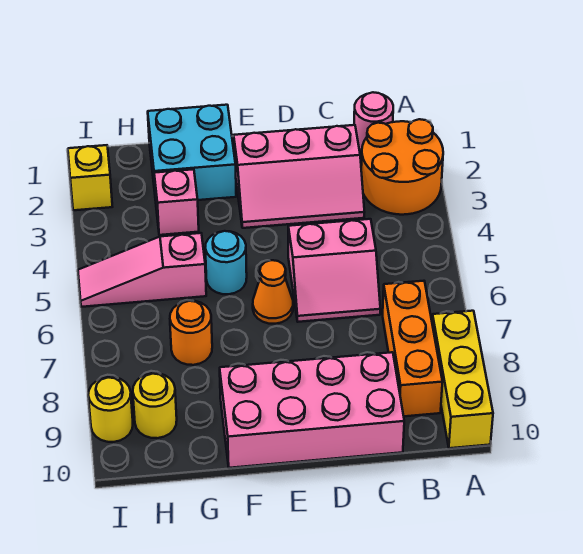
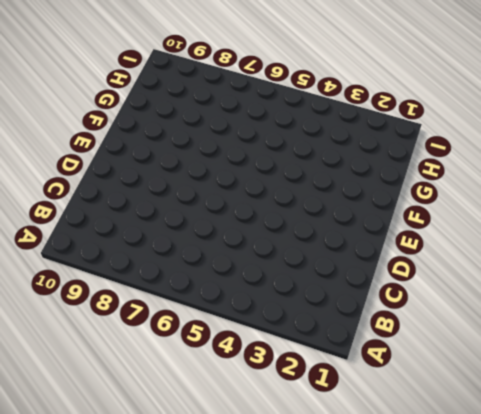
none -> orange 2x2 round brick [361,119,443,215]
none -> yellow 1x3 brick [432,311,493,448]
none -> pink 1x1 round brick [354,92,393,151]

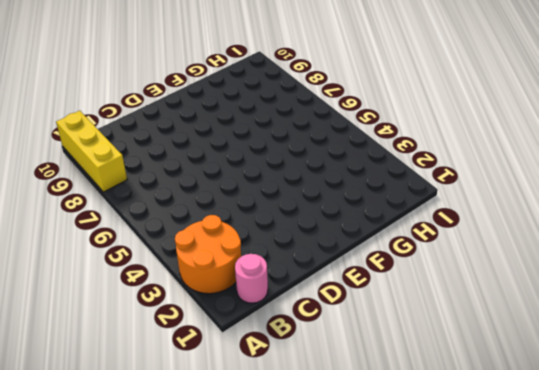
none -> orange 1x3 brick [383,281,442,416]
none -> pink 2x3 slope [234,125,364,228]
none -> pink 2x2 slope [288,219,380,322]

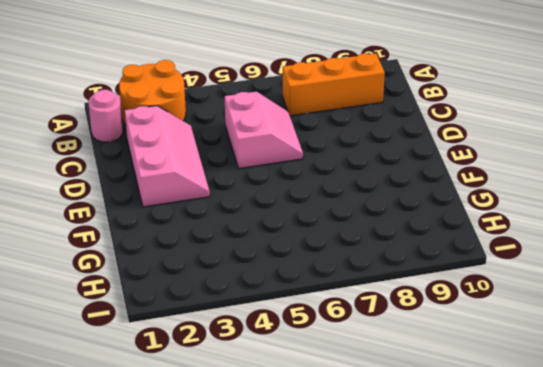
none -> yellow 1x3 brick [432,311,493,448]
none -> pink 2x4 brick [220,352,404,468]
none -> orange 1x1 cone [253,260,293,324]

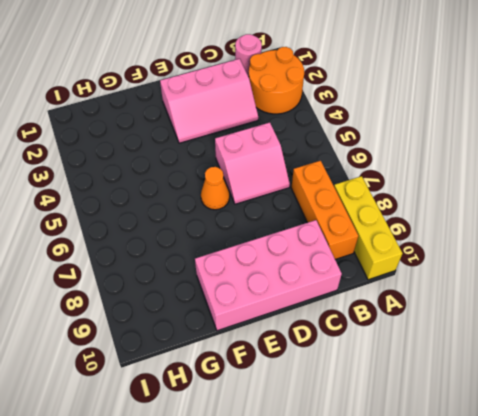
none -> cyan 2x2 brick [148,105,236,200]
none -> cyan 1x1 round brick [205,231,247,294]
none -> pink 1x1 brick [154,169,199,235]

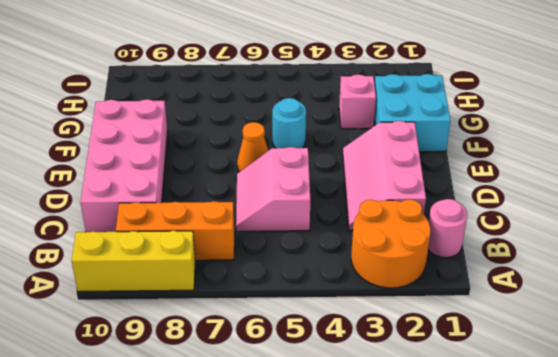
none -> pink 1x3 slope [78,233,206,307]
none -> orange 1x1 round brick [170,301,212,365]
none -> yellow 1x1 round brick [133,373,177,438]

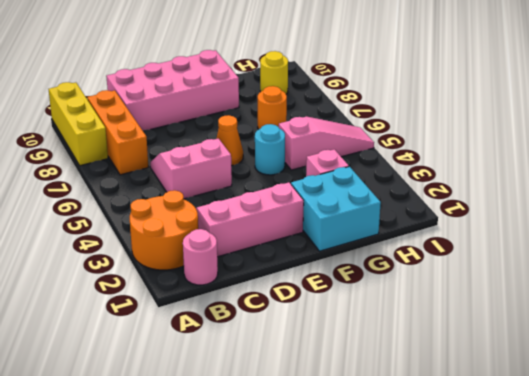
none -> yellow 1x1 brick [68,145,112,210]
none -> yellow 1x1 round brick [88,377,133,442]

